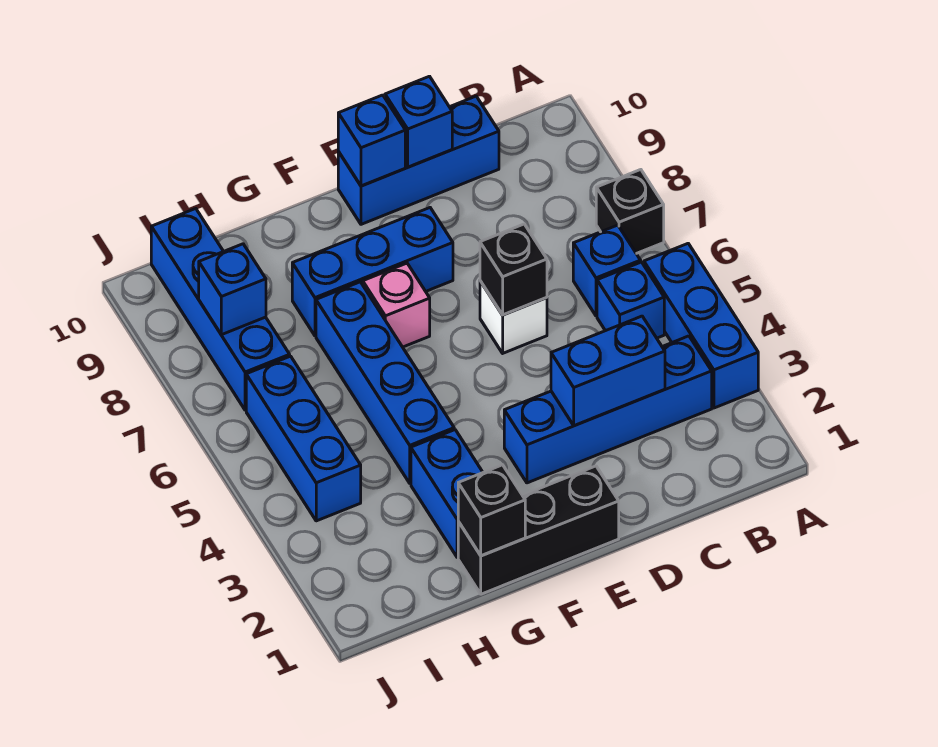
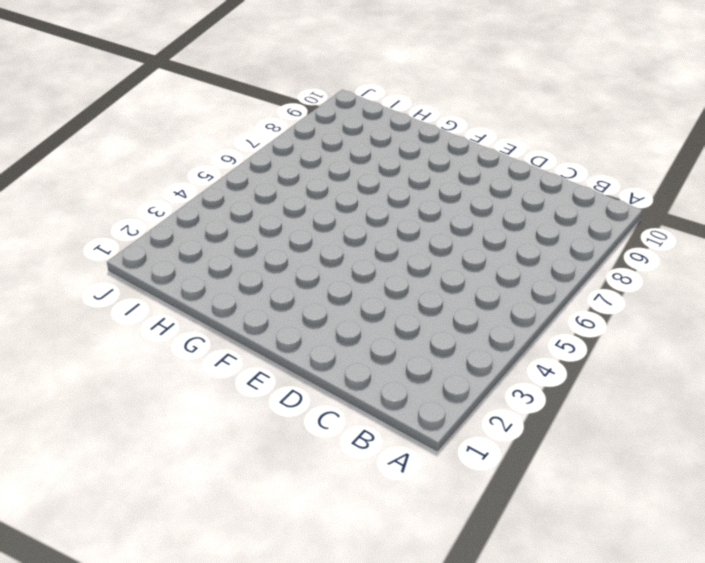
none -> blue 1x3 brick [644,244,758,408]
none -> black 1x1 brick [596,170,664,254]
none -> blue 1x4 brick [504,336,712,483]

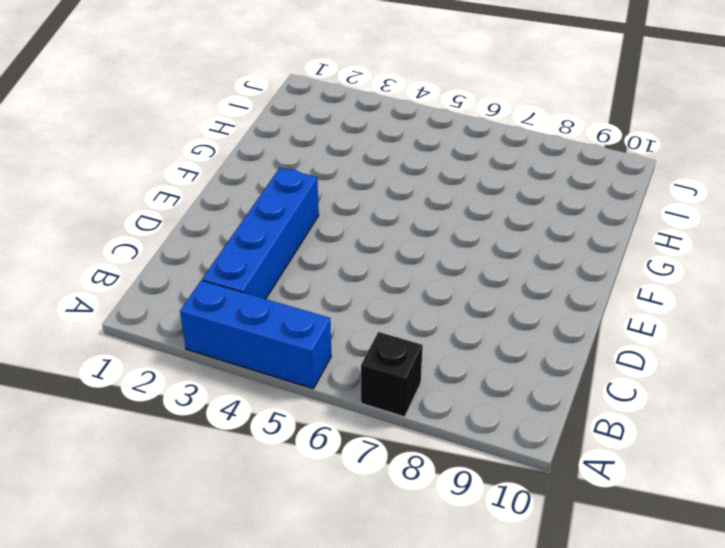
none -> blue 1x1 brick [597,262,664,338]
none -> blue 1x1 brick [573,225,641,316]
none -> blue 1x3 brick [338,96,499,224]

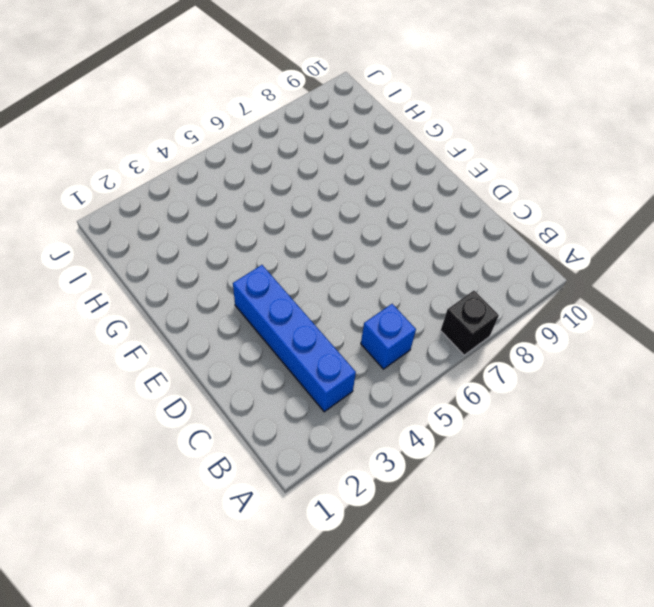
none -> blue 1x3 brick [644,244,758,408]
none -> blue 1x1 brick [573,225,641,316]
none -> blue 1x3 brick [338,96,499,224]

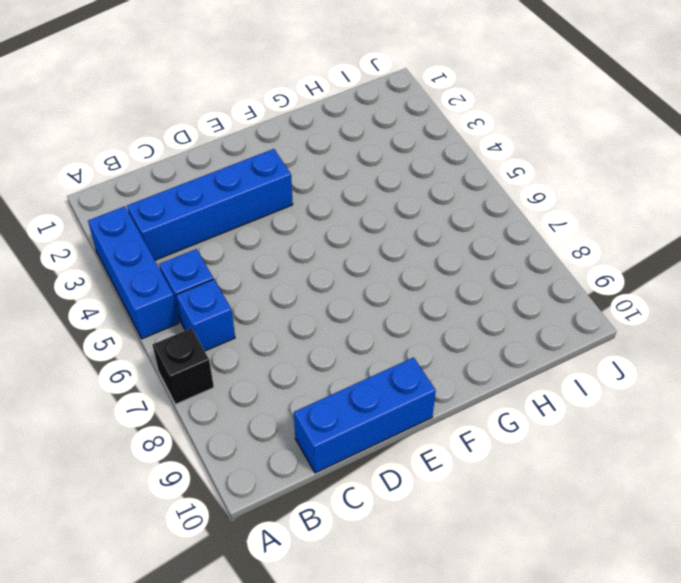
none -> white 1x1 brick [480,281,547,353]
none -> black 1x3 brick [458,466,619,594]
none -> blue 1x3 brick [292,208,453,336]

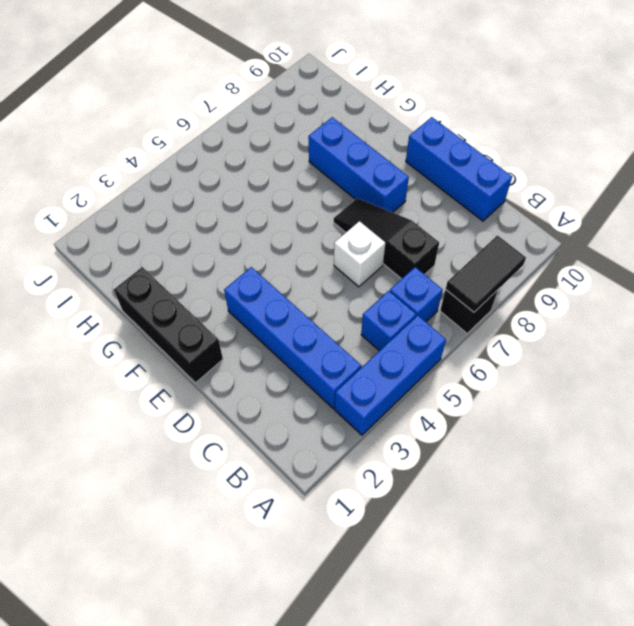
black 1x2 tile [446,235,526,312] -> none
black 1x3 slope [334,198,439,279] -> none
none -> pink 1x1 brick [363,263,430,347]
none -> blue 1x2 brick [411,430,483,557]
none -> blue 1x4 brick [316,282,454,483]

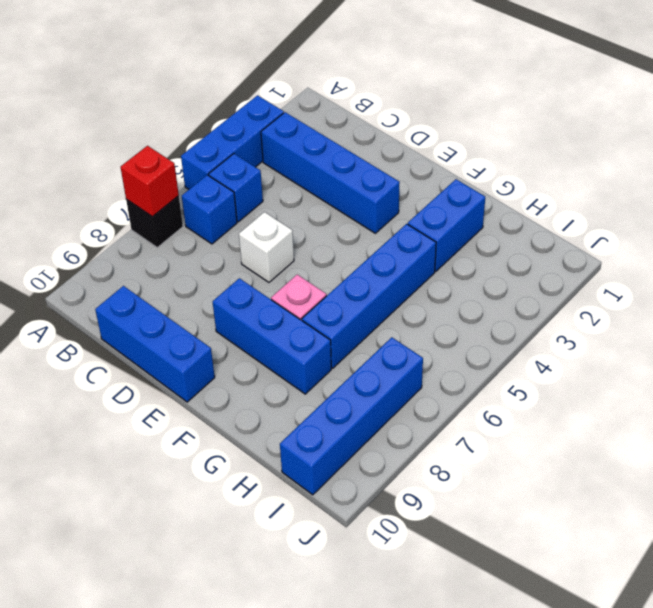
red 1x1 brick [121,146,179,217] -> none
none -> black 1x3 brick [458,466,619,594]
none -> blue 1x3 brick [246,356,361,521]
none -> blue 1x2 brick [551,316,665,426]

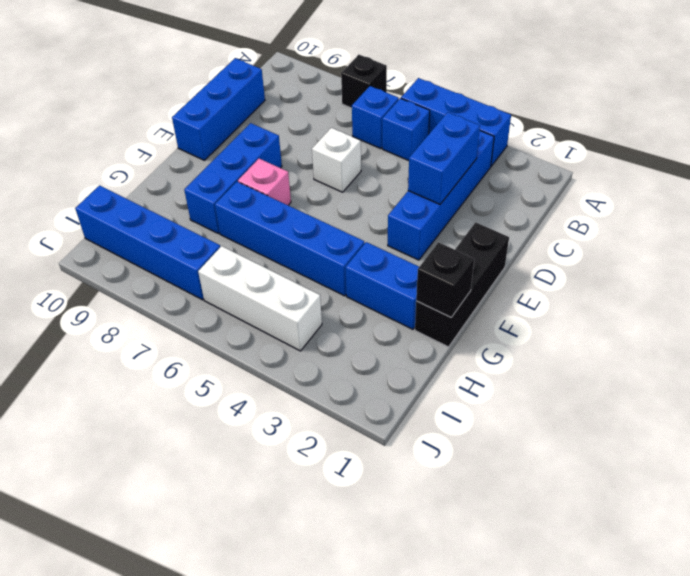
white 1x3 brick [198,246,322,351] -> blue 1x3 brick [246,356,361,521]
none -> black 1x1 brick [480,224,547,315]
none -> blue 1x1 brick [385,76,452,167]
none -> blue 1x1 brick [338,95,405,186]

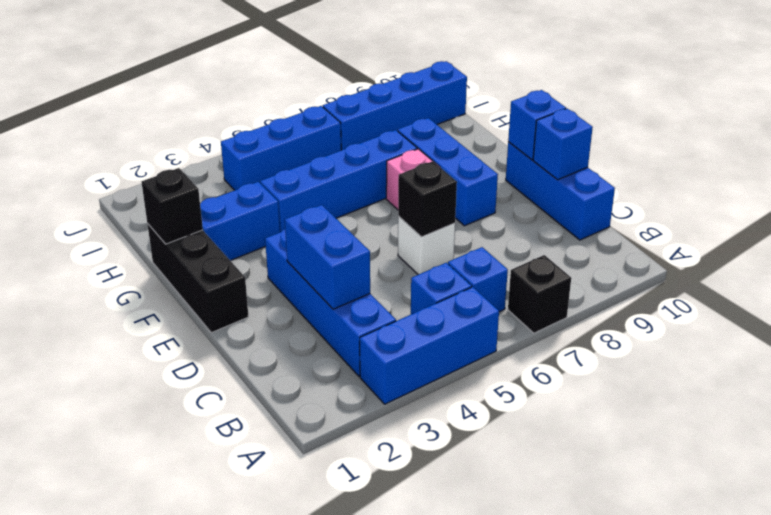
none -> blue 1x1 brick [199,244,266,335]

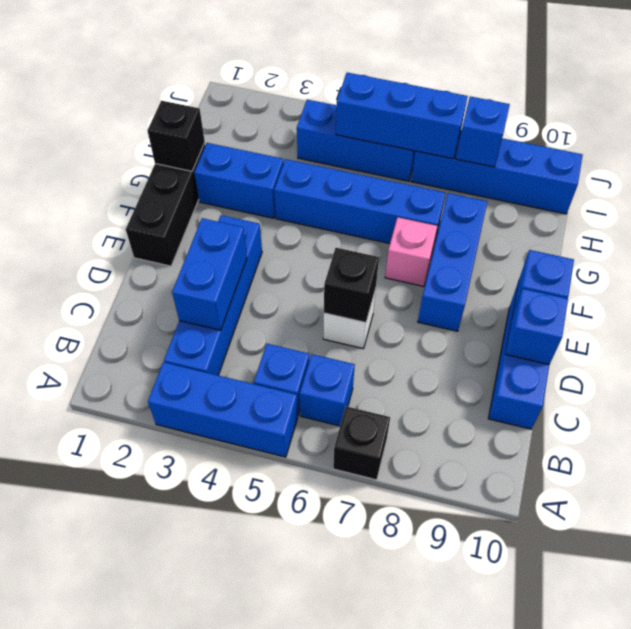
blue 1x3 brick [336,73,468,159] -> none

